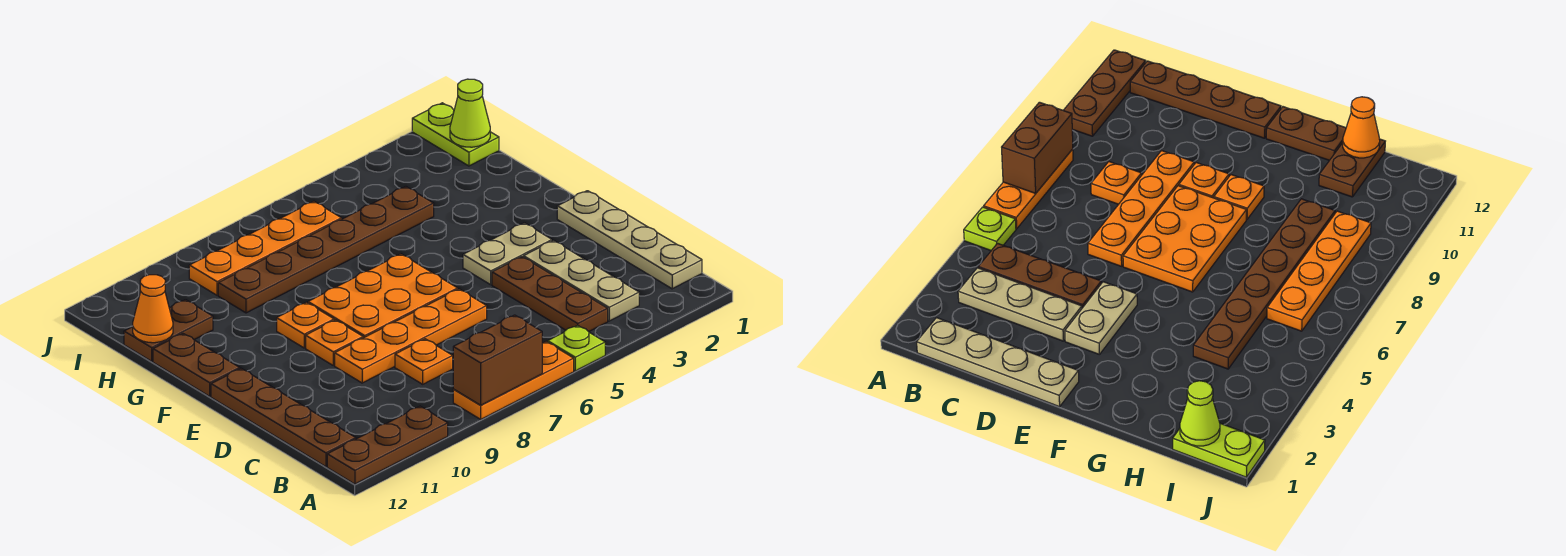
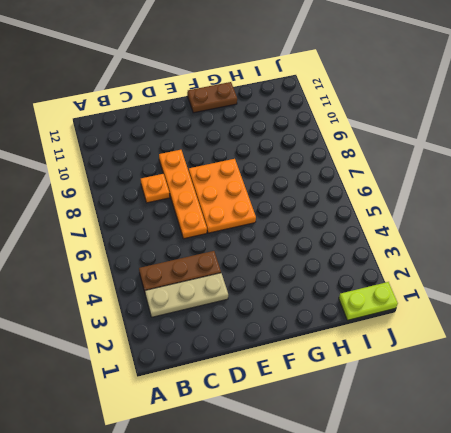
none -> lime 1x1 plate [548,325,605,371]
none -> orange 1x3 plate [453,342,574,419]
none -> brown 1x3 plate [327,406,448,484]

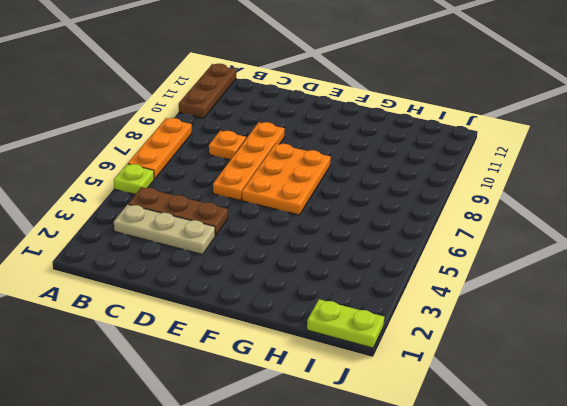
none -> tan 1x4 plate [557,191,702,289]
none -> brown 1x4 plate [211,369,356,467]
none -> tan 1x2 plate [463,223,552,285]

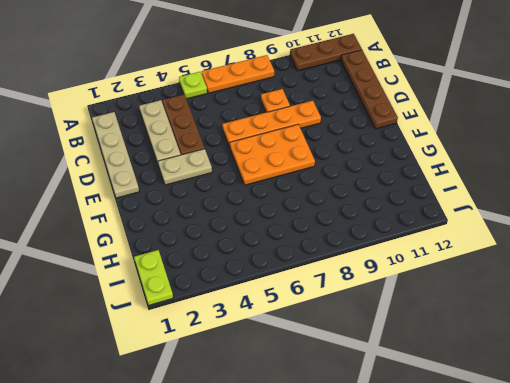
none -> orange 1x1 plate [306,320,363,365]
none -> orange 1x1 plate [277,302,334,348]
none -> brown 1x2 plate [153,334,240,396]

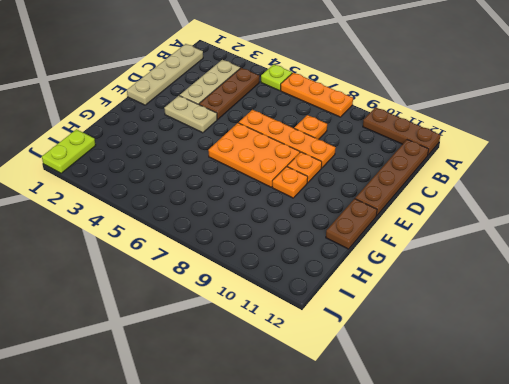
none -> brown 1x6 plate [218,187,434,313]
none -> brown 1x2 plate [124,300,213,361]
none -> orange 1x4 plate [189,201,342,295]

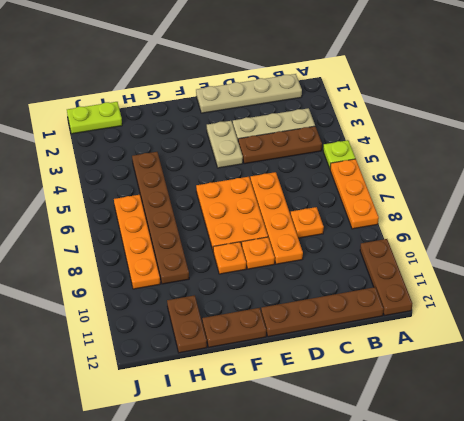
none -> brown 1x2 brick [453,315,542,405]
none -> orange 1x1 cone [133,275,173,343]
none -> lime 1x1 cone [450,79,490,147]

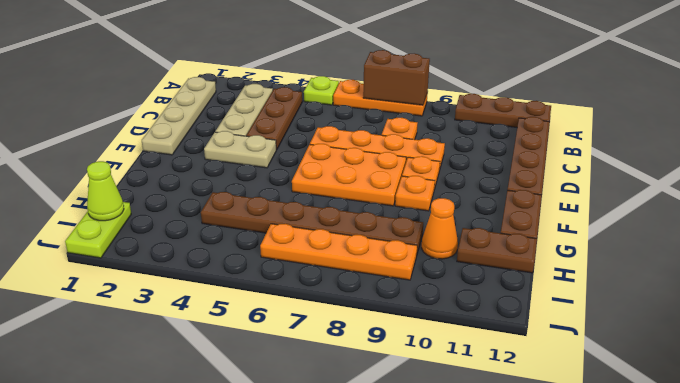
orange 1x1 cone [422,198,458,259] -> orange 1x1 cone moved to [133,275,173,343]

